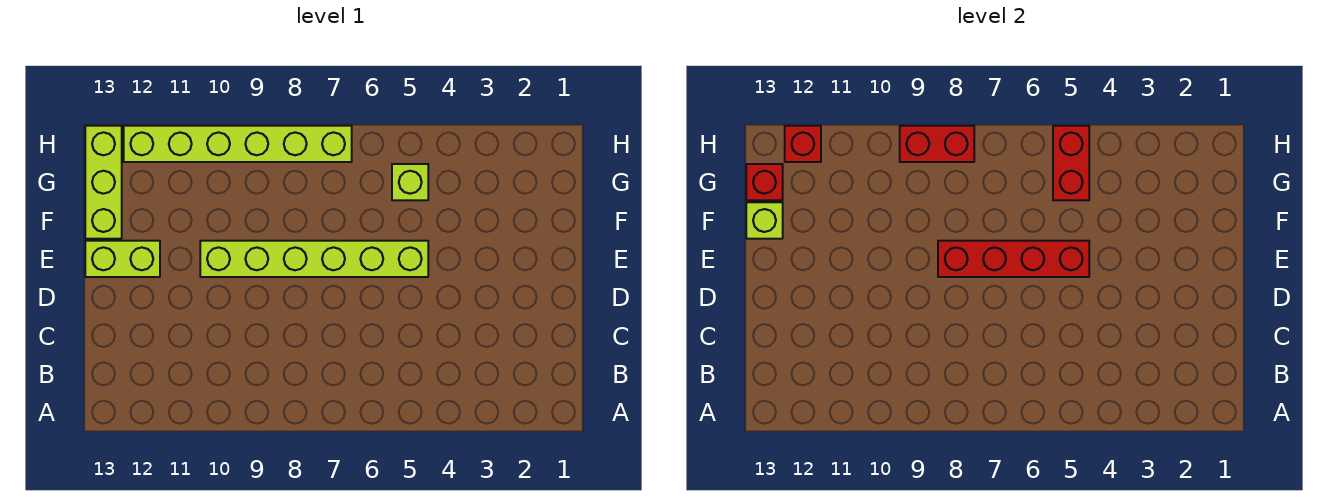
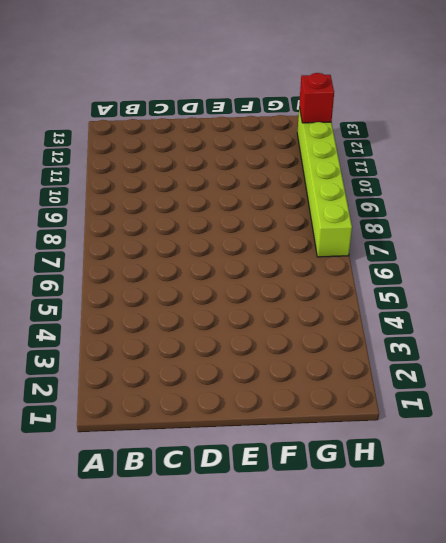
none -> lime 1x6 brick [200,241,428,277]
none -> lime 1x2 brick [85,241,160,277]

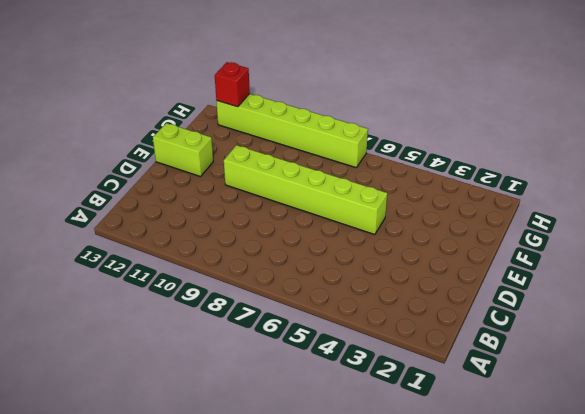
none -> lime 1x3 brick [85,126,122,239]
none -> lime 1x1 brick [392,164,428,200]

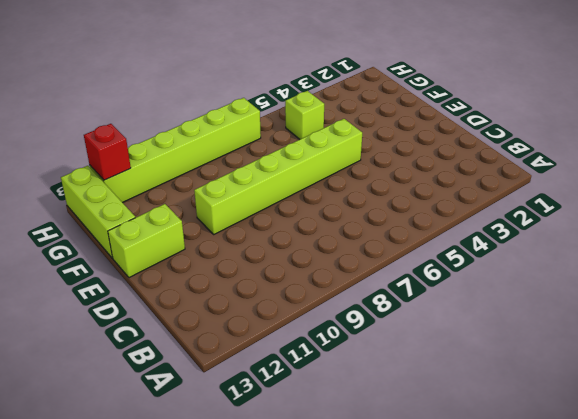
none -> red 1x4 brick [938,241,1089,277]
none -> lime 1x1 brick [746,202,783,239]

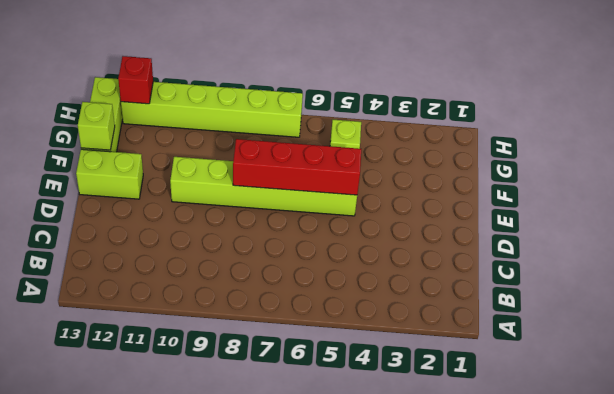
none -> red 1x2 brick [1053,126,1089,200]
none -> red 1x1 brick [746,164,783,200]

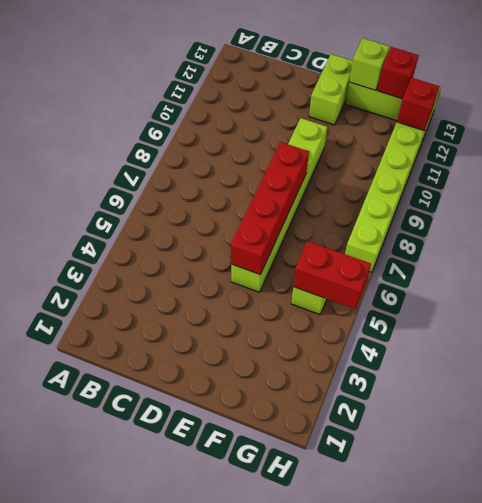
none -> red 1x2 brick [900,126,974,162]

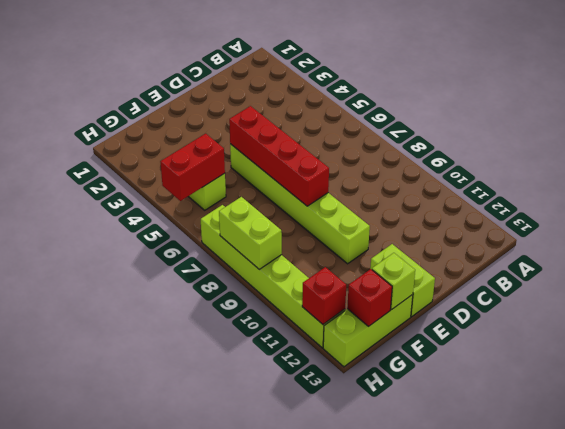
lime 1x2 brick [219,197,282,269] -> red 1x2 brick [900,126,974,162]

